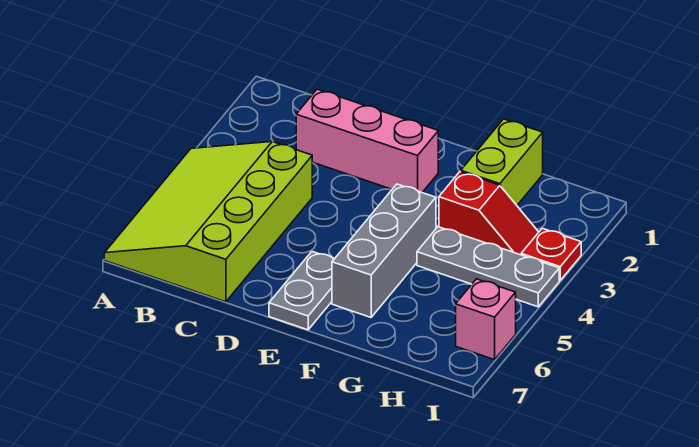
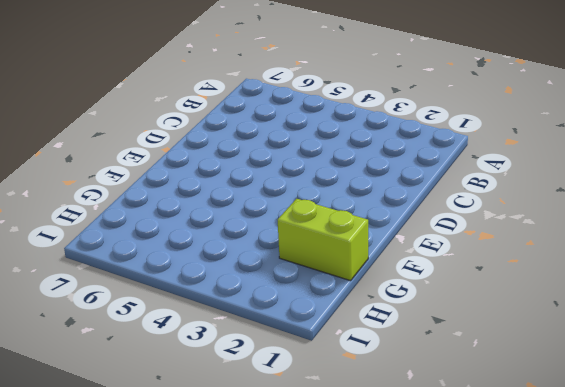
none -> lime 3x4 slope [104,142,312,302]
none -> pink 1x3 brick [296,89,438,192]

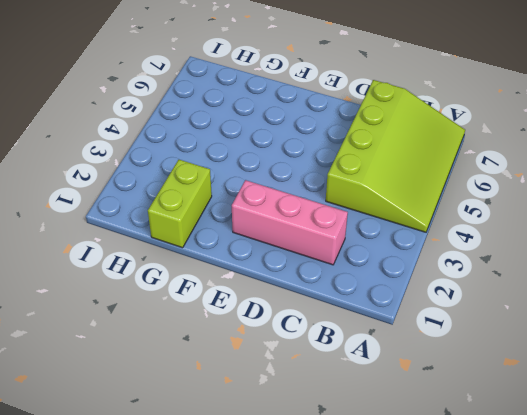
none -> grey 1x2 plate [269,252,334,330]
none -> grey 1x3 brick [332,184,436,317]

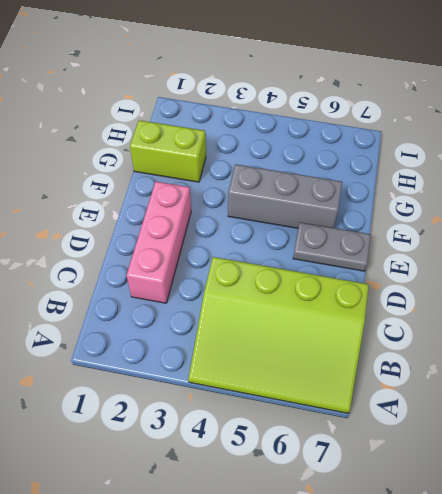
none -> red 1x2 slope [439,172,539,255]
none -> grey 1x3 plate [417,227,559,307]

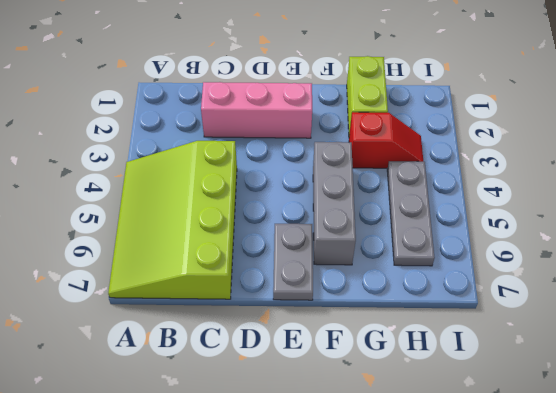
grey 1x3 plate [387,161,435,266] -> grey 1x3 plate turned to [417,227,559,307]
none -> red 1x1 plate [521,228,581,280]
none -> pink 1x1 brick [456,279,516,360]

